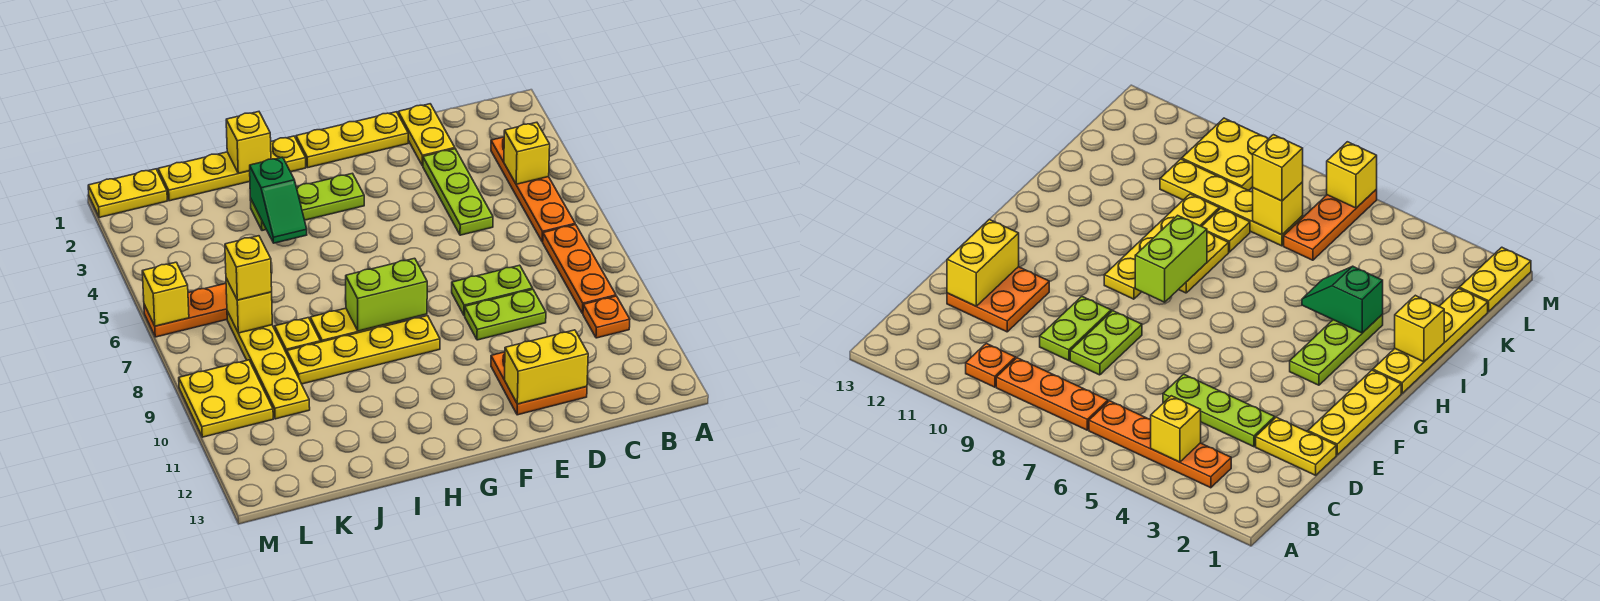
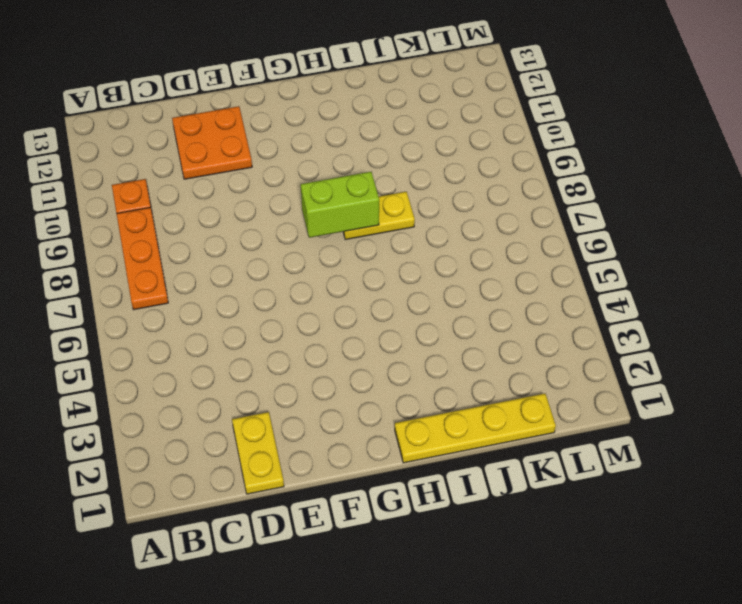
none -> orange 1x4 plate [491,137,575,242]
none -> lime 1x3 plate [423,149,493,235]
none -> lime 1x2 plate [452,265,533,316]

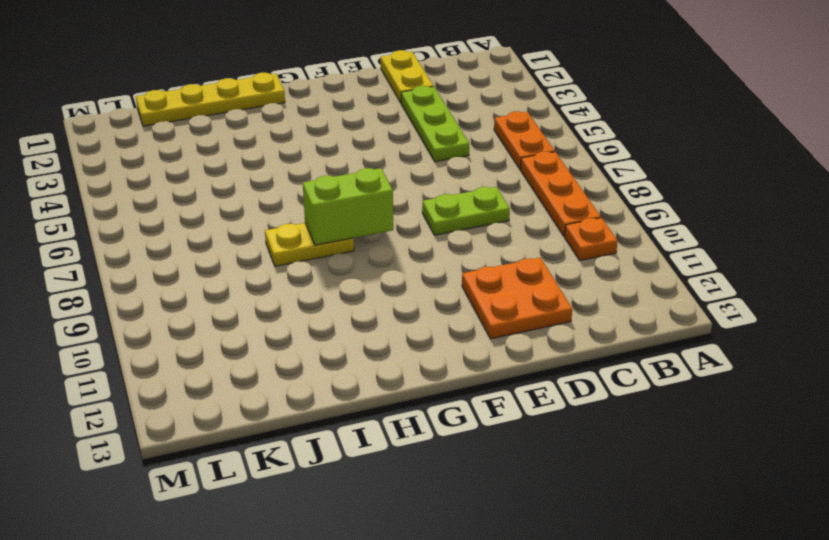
orange 1x2 plate [494,111,555,169] -> orange 1x4 plate [491,137,575,242]
none -> lime 1x2 plate [465,289,546,340]
none -> yellow 1x3 plate [296,112,408,167]
none -> lime 1x3 plate [250,173,364,231]

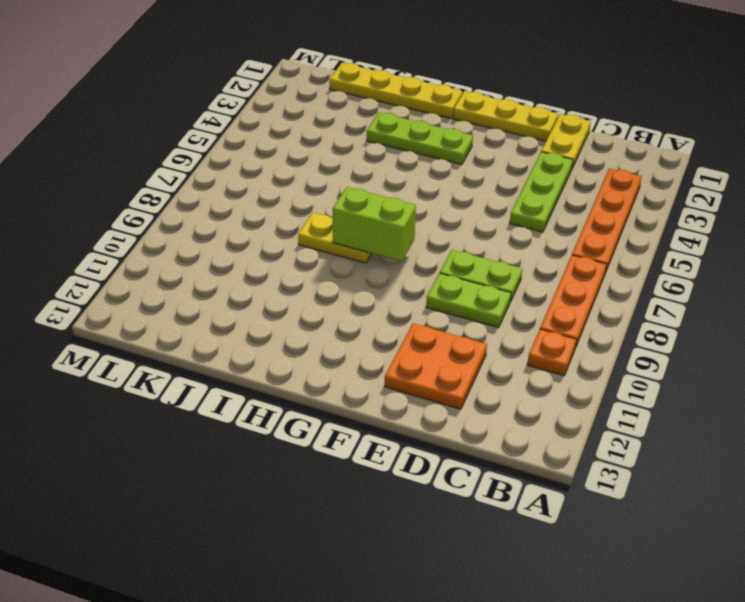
none -> yellow 1x4 plate [287,316,440,384]
none -> yellow 1x1 plate [275,318,320,354]
none -> orange 1x3 plate [144,283,227,337]

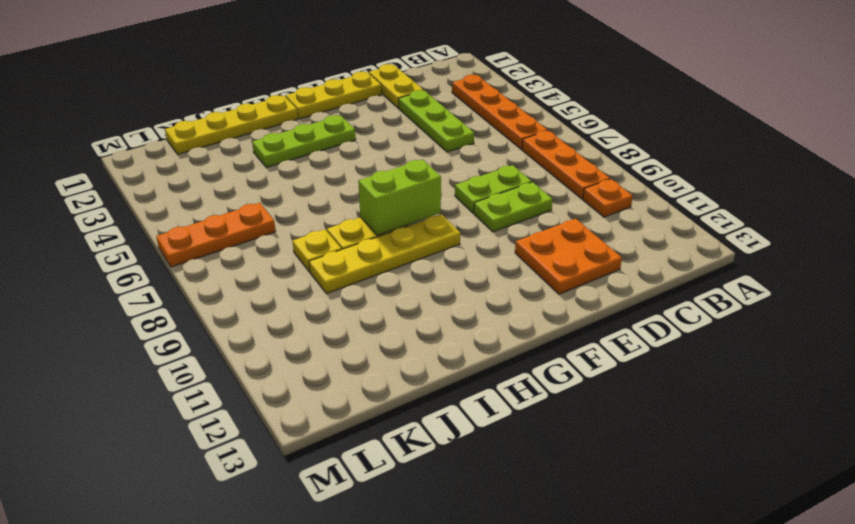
none -> yellow 1x4 plate [227,311,310,419]
none -> yellow 1x2 plate [88,169,167,217]
none -> yellow 2x2 plate [179,360,273,437]

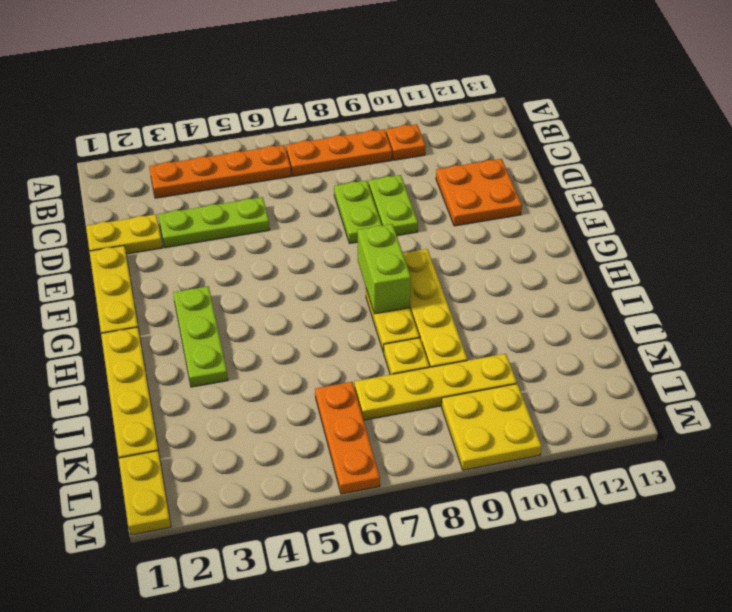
none -> yellow 1x1 brick [504,122,550,184]
none -> yellow 1x2 brick [504,330,588,404]
none -> yellow 1x1 brick [226,112,271,173]

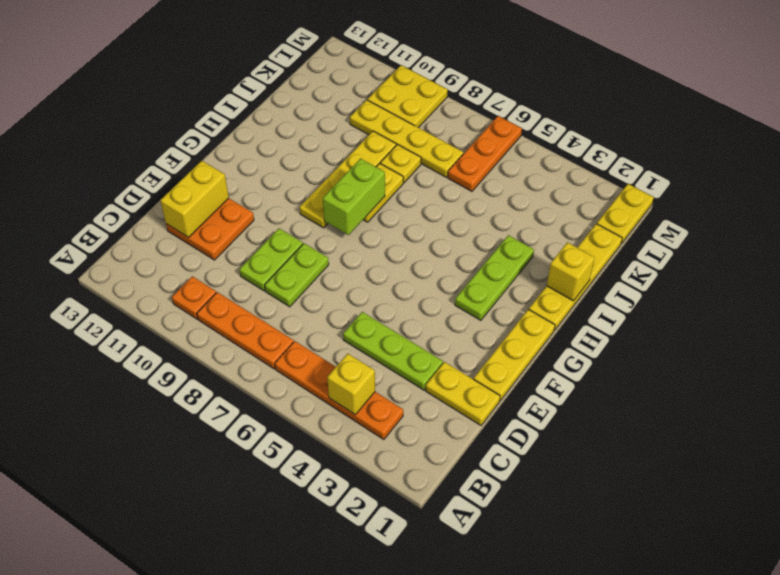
none -> green 1x2 slope [250,157,307,243]
none -> yellow 1x1 brick [226,278,272,333]
none -> yellow 1x1 brick [142,262,189,326]

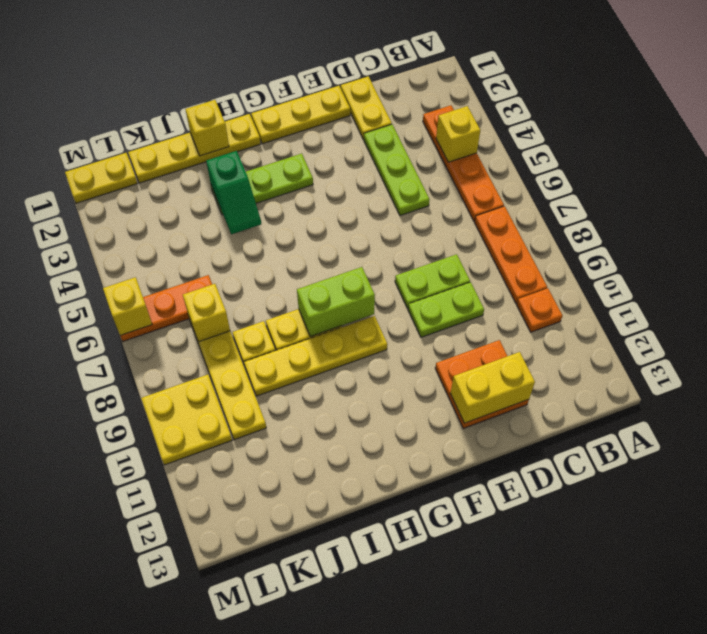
none -> yellow 1x1 brick [225,236,272,300]

